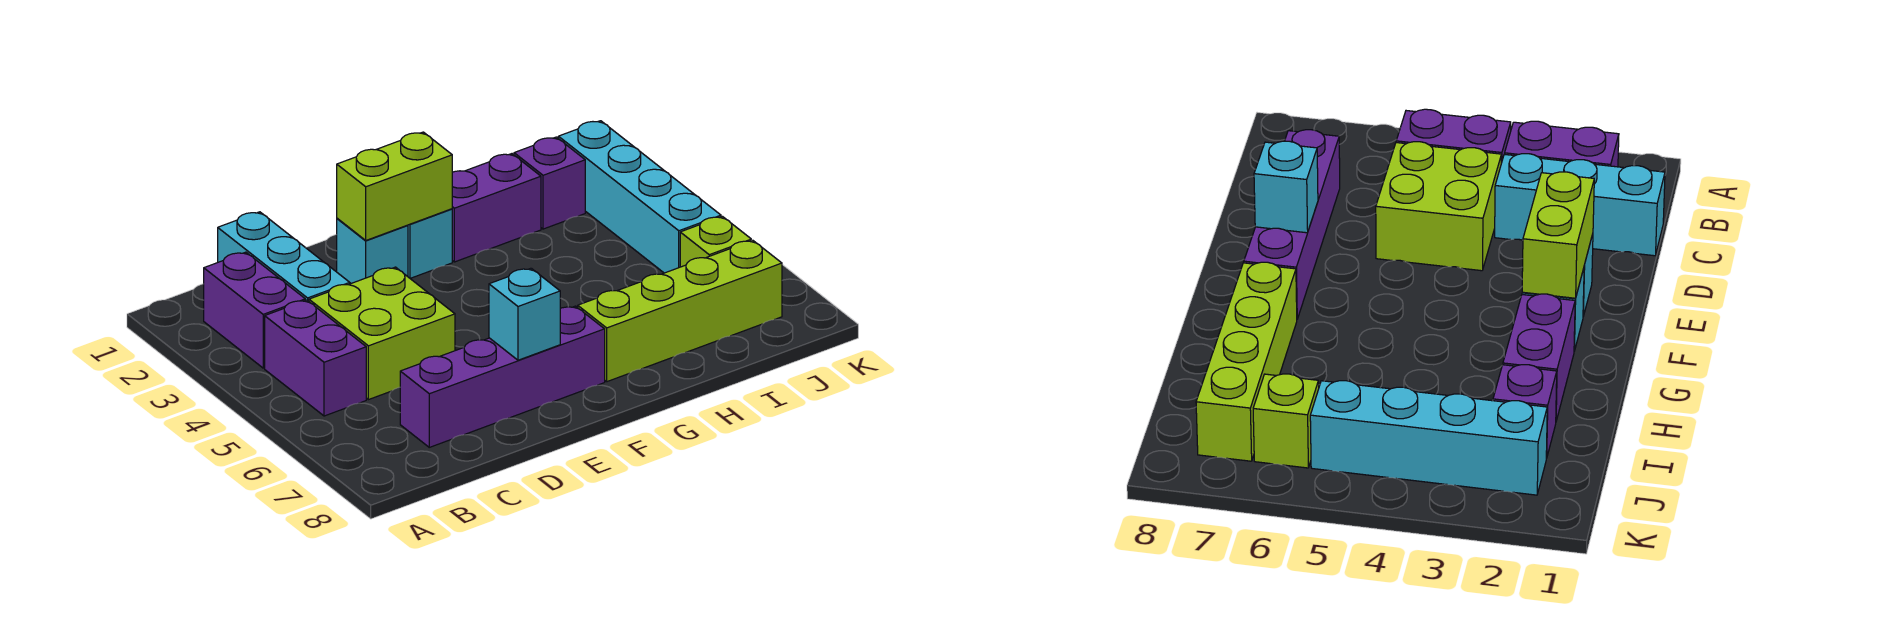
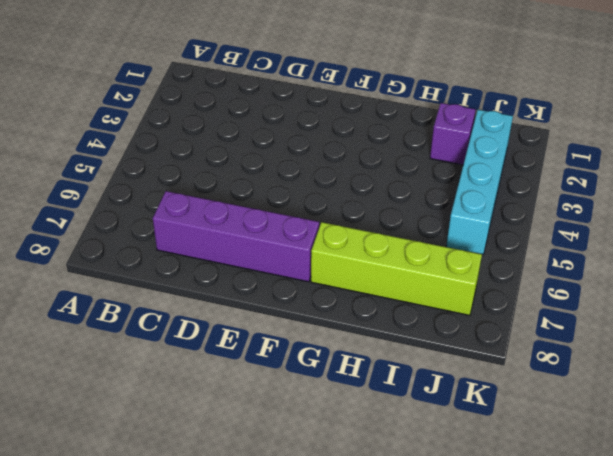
none -> purple 1x2 brick [204,252,305,368]
none -> purple 1x2 brick [265,300,366,416]
none -> cyan 1x3 brick [218,212,350,301]

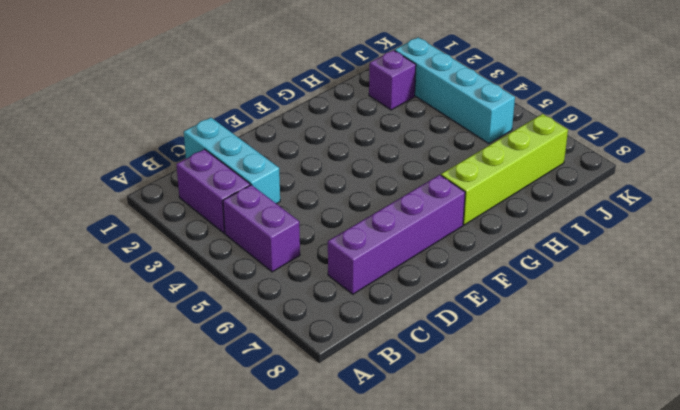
none -> lime 2x2 brick [309,267,455,400]
none -> cyan 1x1 brick [337,218,408,283]
none -> cyan 1x1 brick [408,209,452,278]

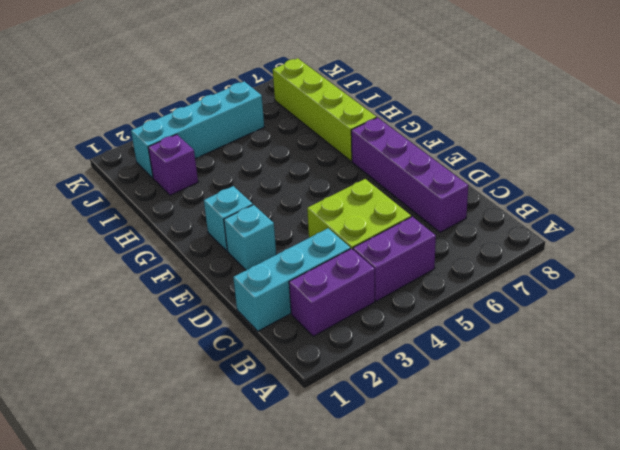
none -> purple 1x2 brick [452,154,541,262]
none -> lime 1x1 brick [680,216,751,267]
none -> lime 1x2 brick [337,132,452,241]

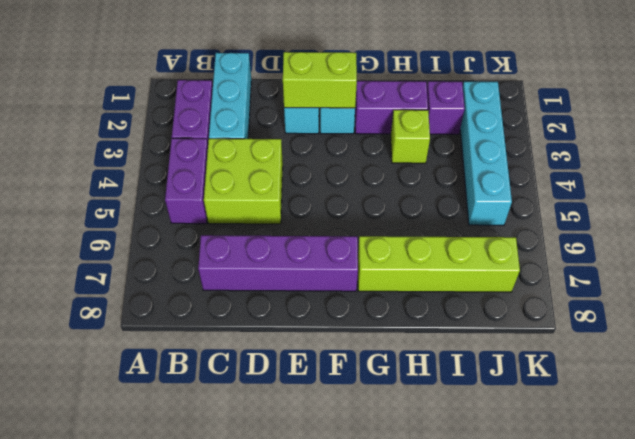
lime 1x1 brick [391,110,430,163] -> lime 1x1 brick moved to [680,216,751,267]
none -> cyan 1x1 brick [489,268,560,360]

